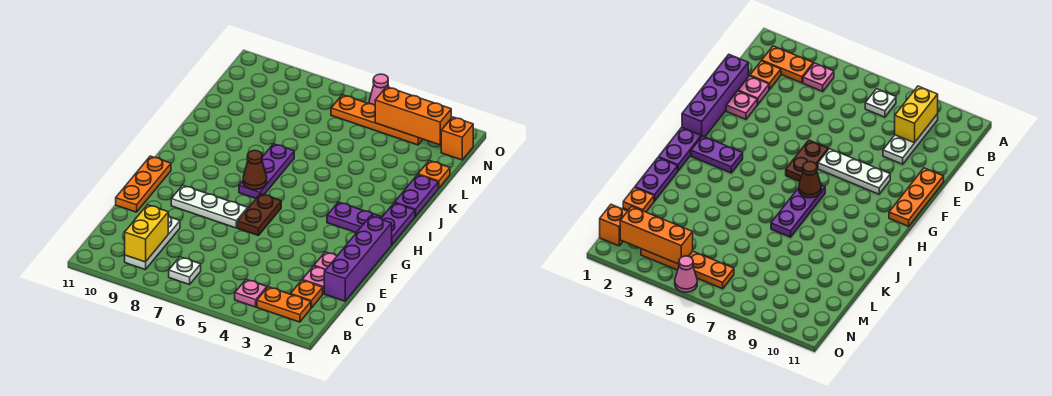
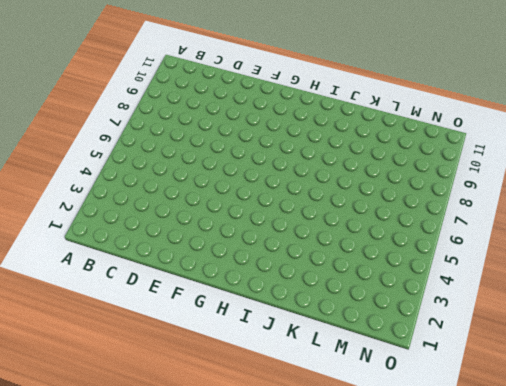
none -> orange 1x2 plate [257,287,311,322]
none -> pink 1x1 plate [235,279,267,307]
none -> white 1x1 plate [169,257,201,285]

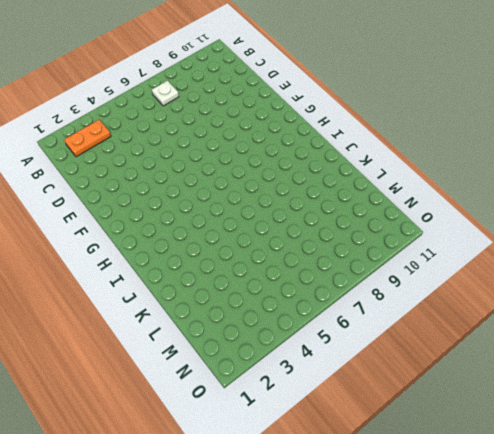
none -> pink 1x1 plate [235,279,267,307]
none -> white 1x3 plate [125,216,180,270]
none -> orange 1x1 plate [291,280,323,308]

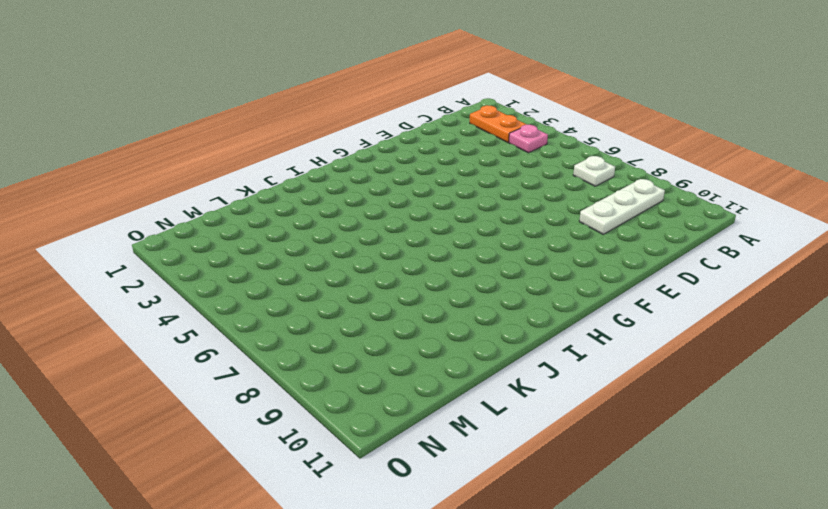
none -> orange 1x1 plate [291,280,323,308]
none -> purple 1x4 brick [324,216,392,301]
none -> pink 1x1 plate [303,266,325,294]

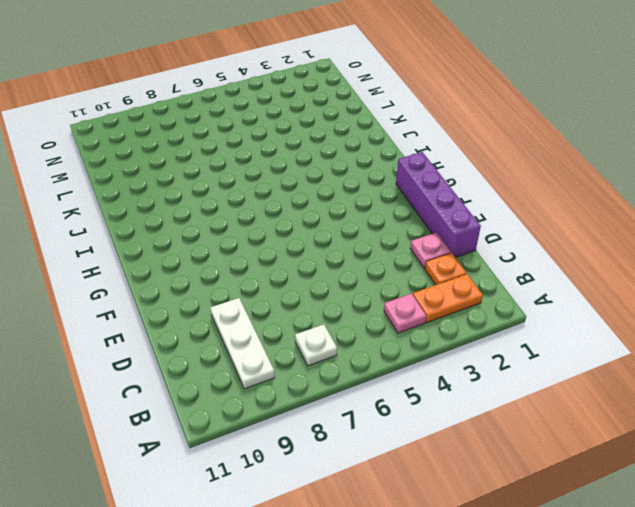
none -> pink 1x1 plate [314,252,337,270]
none -> orange 1x3 plate [116,156,171,212]
none -> brown 1x2 plate [238,194,281,236]

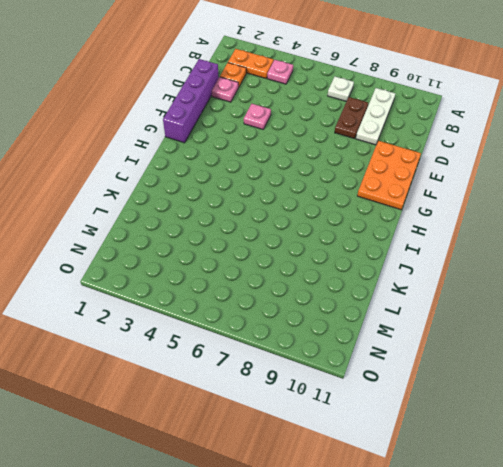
brown 1x2 plate [335,97,368,139] -> brown 1x2 plate moved to [238,194,281,236]
pink 1x1 plate [244,104,271,129] -> pink 1x1 plate moved to [314,252,337,270]
orange 2x3 plate [357,141,421,210] -> orange 1x3 plate [116,156,171,212]
none -> white 1x3 plate [171,185,248,228]
none -> purple 1x2 plate [381,203,415,245]
none -> purple 1x2 plate [327,202,381,233]

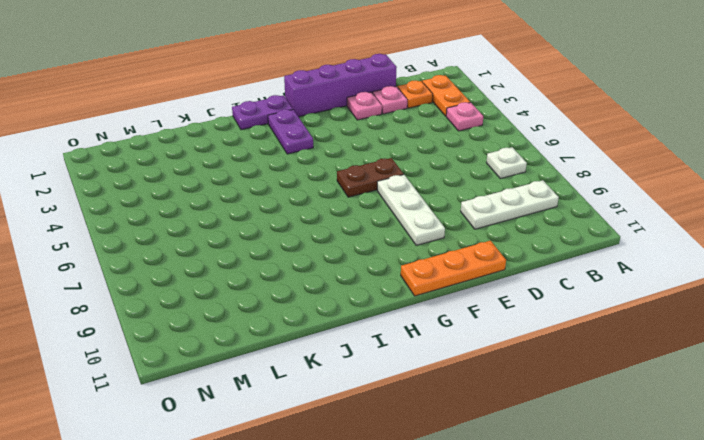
none -> purple 1x3 plate [239,144,294,198]
none -> purple 1x2 plate [395,175,438,217]
none -> orange 1x1 plate [418,161,450,188]

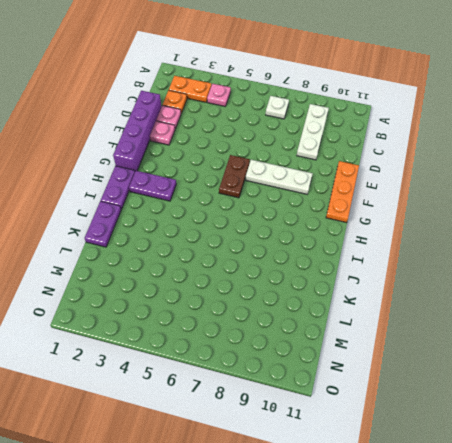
none -> purple 1x3 plate [239,144,294,198]
none -> orange 1x1 plate [418,161,450,188]
none -> orange 1x1 brick [441,117,473,160]

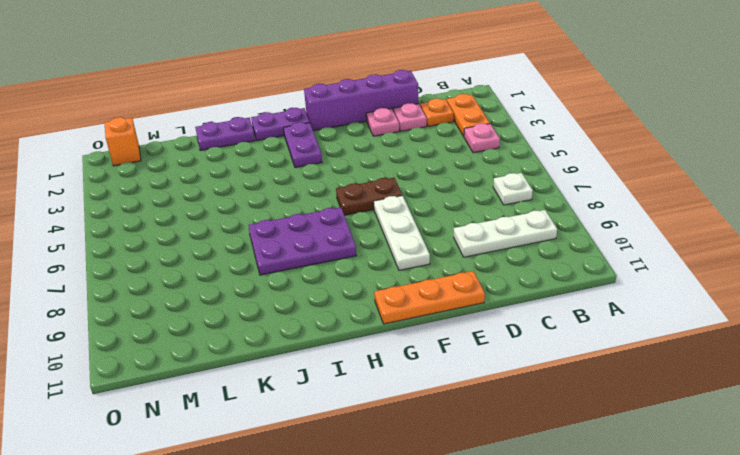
purple 2x3 plate [248,207,356,275] -> purple 1x3 plate [239,144,294,198]
none -> orange 1x1 plate [418,161,450,188]
none -> orange 1x4 plate [331,95,423,145]
none -> pink 1x1 cone [369,74,389,105]

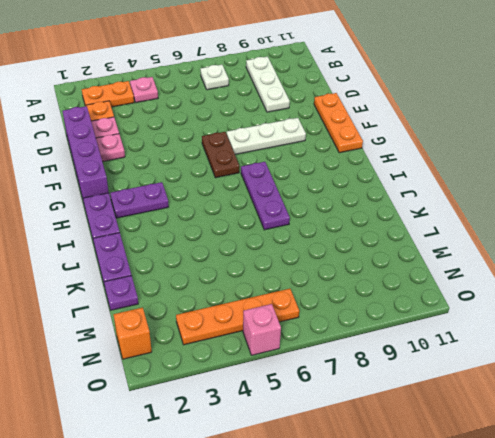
purple 1x1 plate [104,276,138,310] -> orange 1x1 plate [418,161,450,188]
pink 1x1 brick [243,304,281,355] -> pink 1x1 cone [369,74,389,105]
none -> yellow 1x2 brick [125,205,168,262]
none -> brown 1x1 cone [243,150,267,190]
none -> orange 1x3 brick [375,87,451,145]

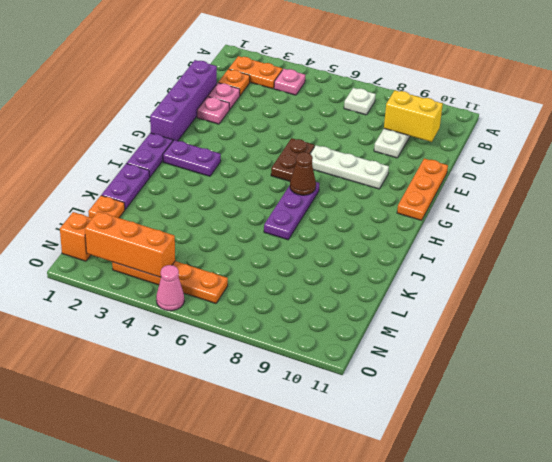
yellow 1x2 brick [384,90,443,142] -> yellow 1x2 brick turned to [125,205,168,262]

